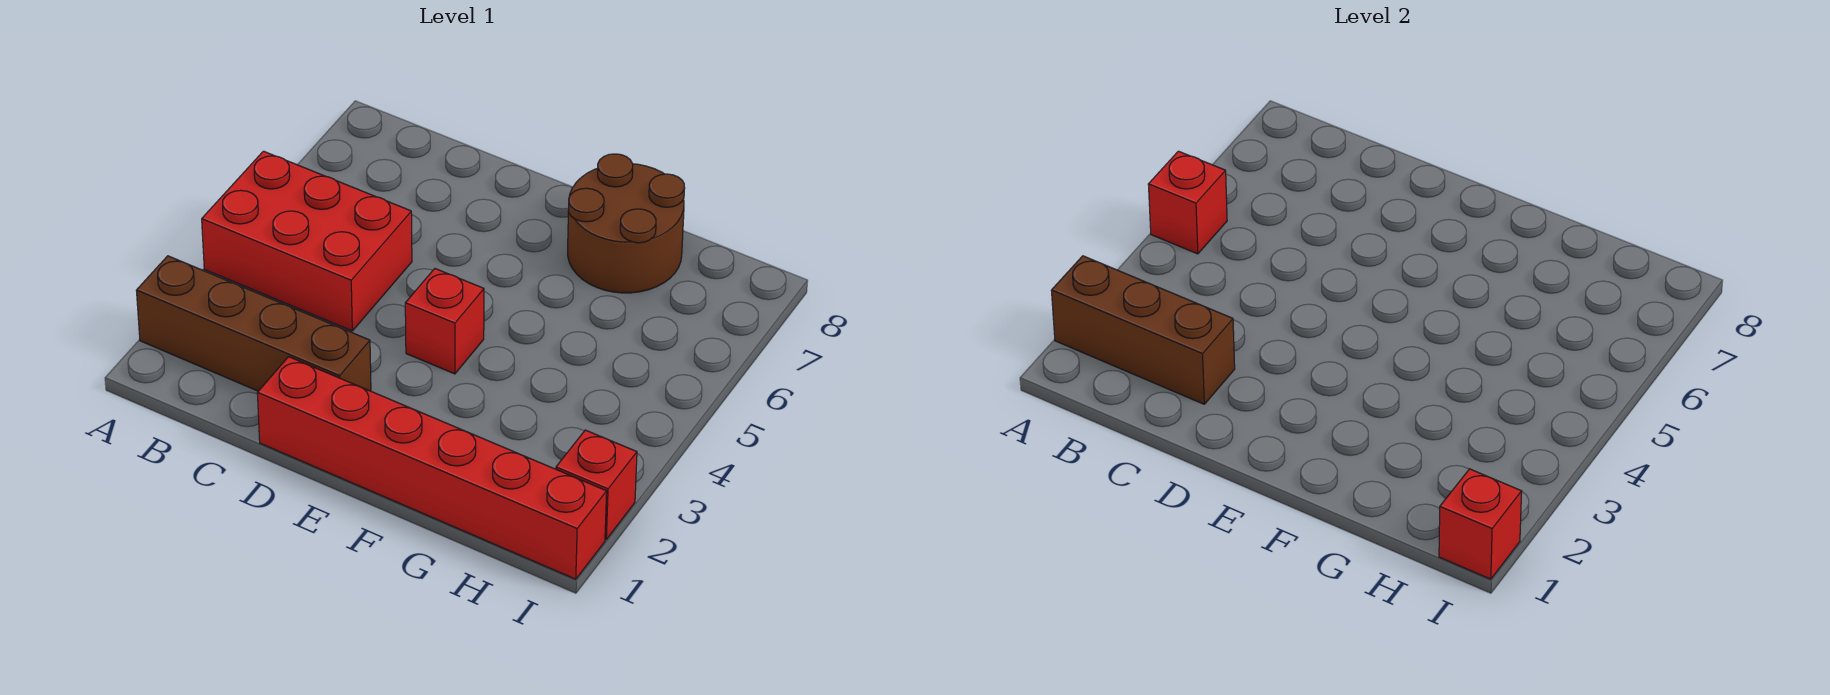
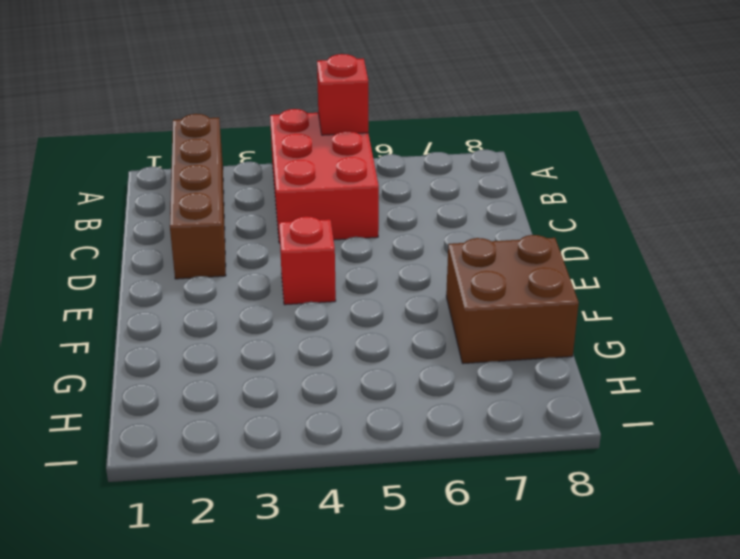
brown 2x2 brick [446,235,579,364] -> brown 2x2 round brick [568,154,685,293]
none -> red 1x6 brick [257,357,607,579]
none -> red 1x1 brick [556,430,637,539]

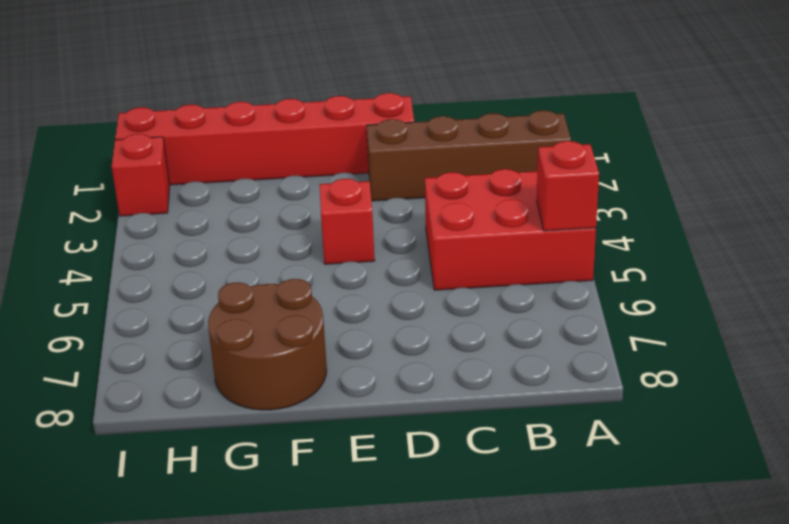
none -> brown 1x3 brick [1051,256,1235,404]
none -> red 1x1 brick [1439,469,1522,579]

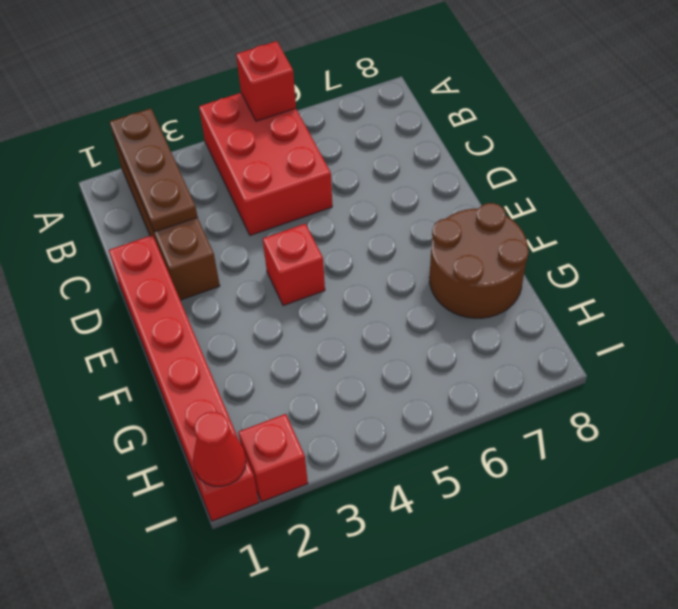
brown 1x3 plate [110,108,197,232] -> brown 1x3 brick [1051,256,1235,404]
red 1x1 cone [193,412,246,487] -> red 1x1 brick [1439,469,1522,579]

